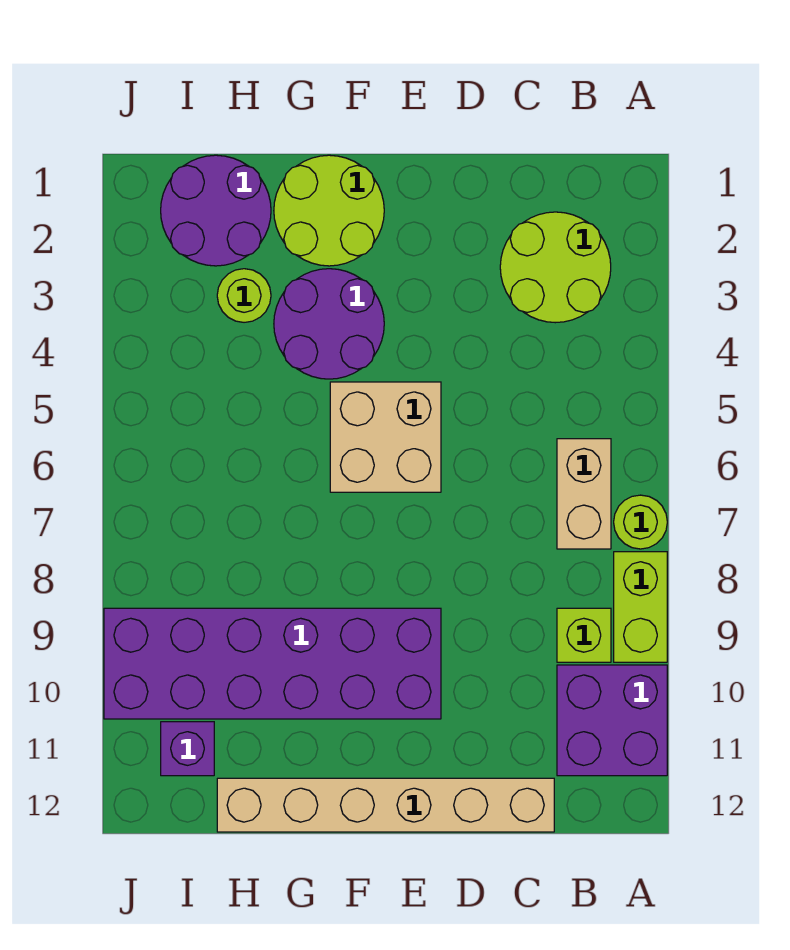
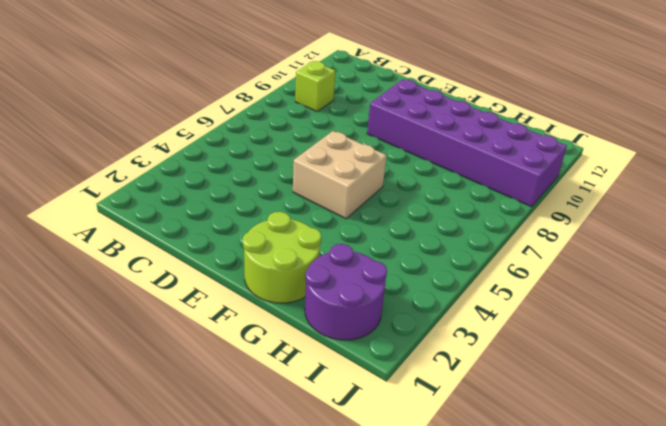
none -> lime 1x1 round brick [614,495,667,549]
none -> lime 1x2 brick [614,552,667,662]
none -> purple 2x2 brick [557,665,667,776]

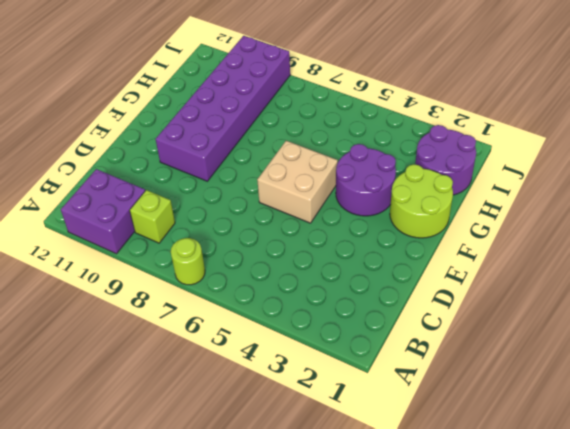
none -> lime 1x2 brick [614,552,667,662]
none -> lime 2x2 round brick [500,212,611,323]
none -> tan 1x2 brick [557,439,611,549]

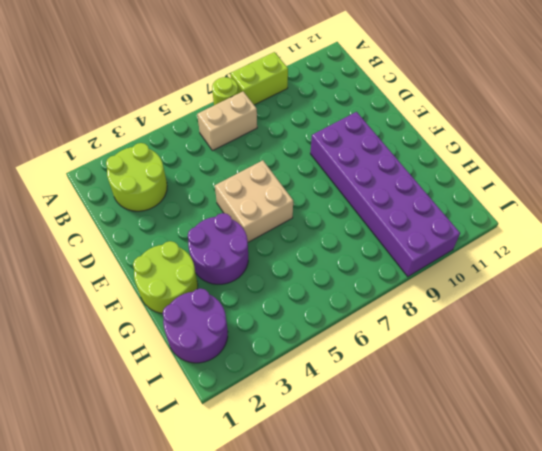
none -> purple 2x2 brick [557,665,667,776]
none -> lime 1x1 brick [557,608,611,662]
none -> tan 1x6 brick [217,778,554,832]

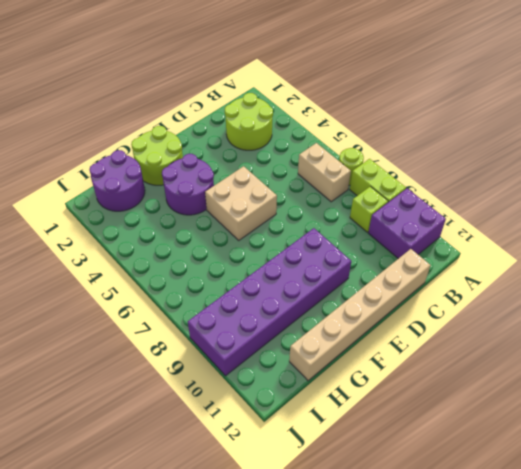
none -> lime 1x1 round brick [217,269,271,322]
none -> purple 1x1 brick [161,722,214,776]

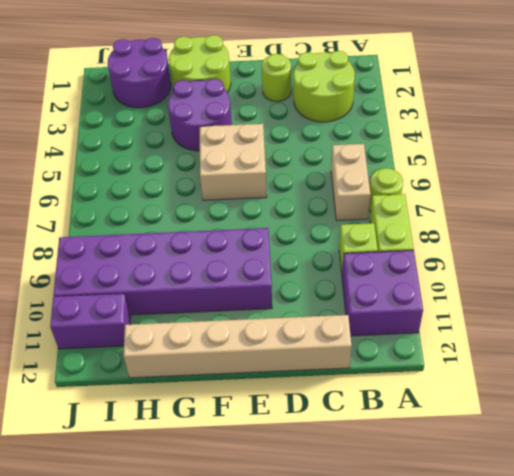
lime 1x1 round brick [262,54,291,102] -> lime 1x1 round brick moved to [217,269,271,322]
purple 1x2 brick [50,293,131,349] -> purple 1x1 brick [161,722,214,776]

